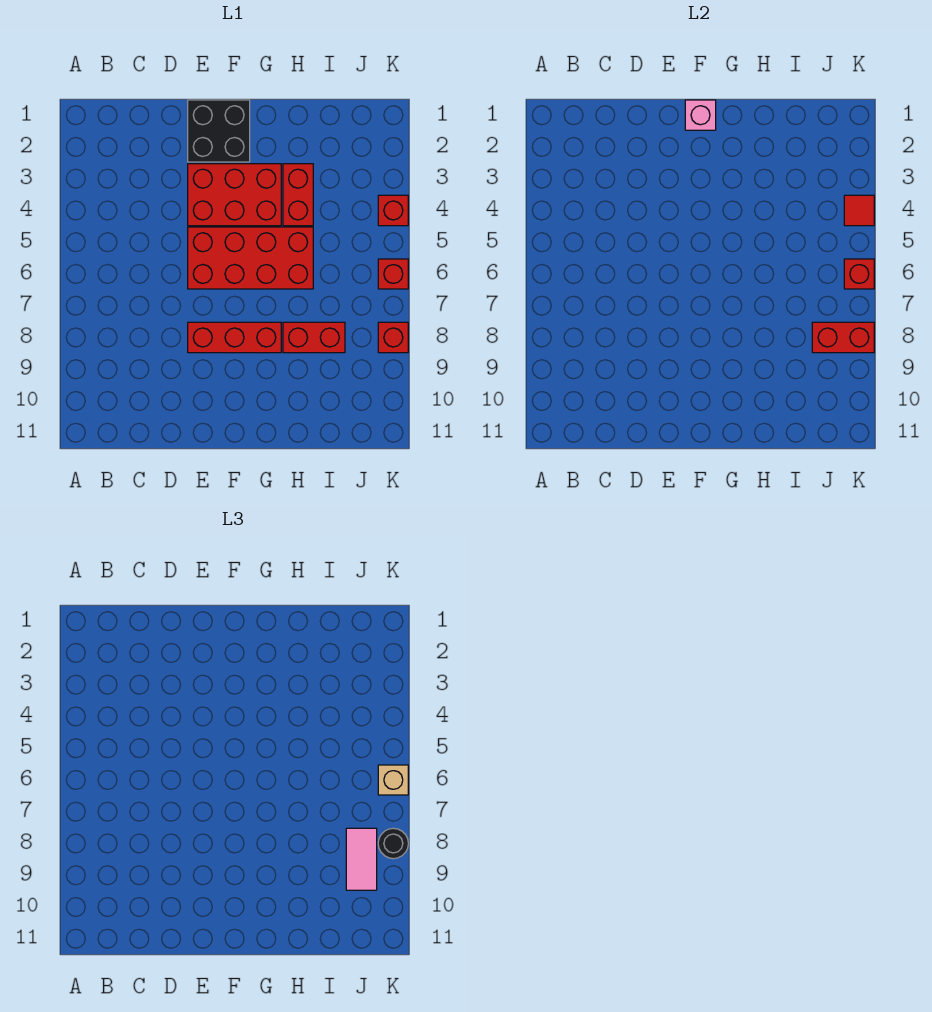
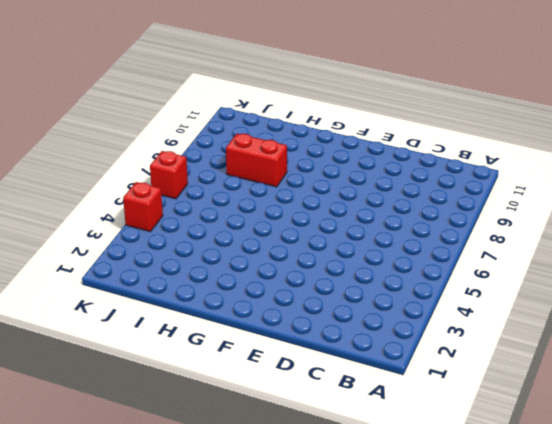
none -> black 2x2 brick [188,100,250,162]
none -> red 2x3 brick [188,164,281,226]
none -> red 2x4 brick [188,227,313,289]

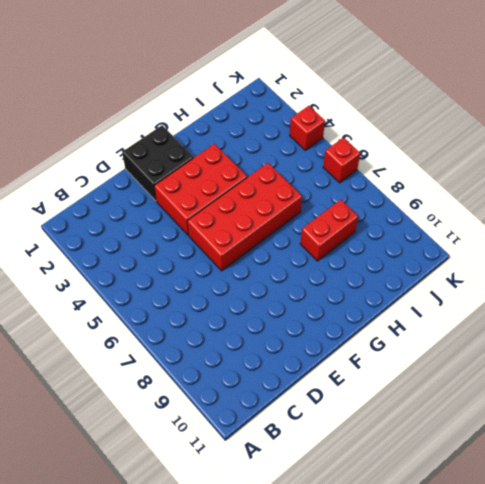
none -> red 1x3 brick [188,322,281,353]
none -> red 1x2 brick [283,164,313,226]
none -> red 1x1 brick [378,322,408,353]

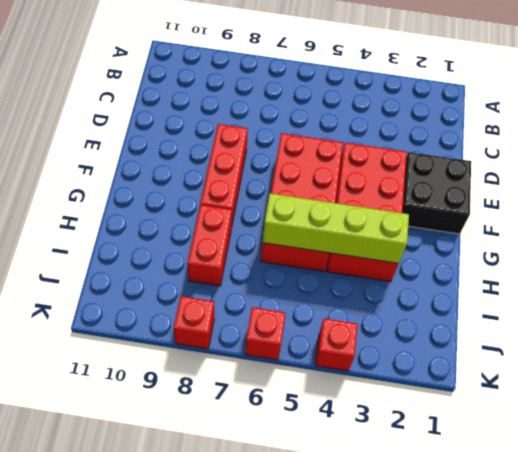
lime 1x4 brick [263,193,409,263] -> none
none -> pink 1x1 brick [685,100,716,130]
none -> red 1x2 brick [812,322,874,353]
none -> red 1x1 tile [844,195,874,226]

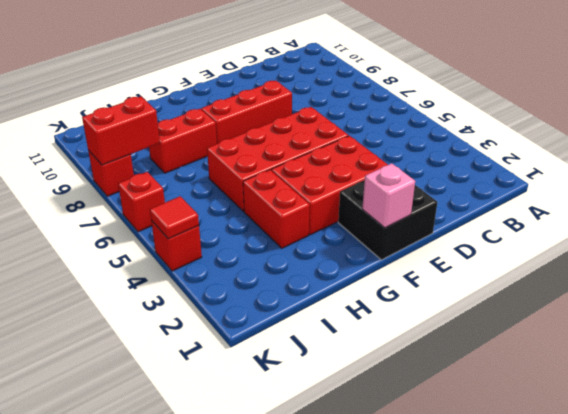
none -> red 1x1 brick [844,259,874,289]
none -> pink 1x2 tile [346,828,377,890]
none -> tan 1x1 brick [378,765,408,795]

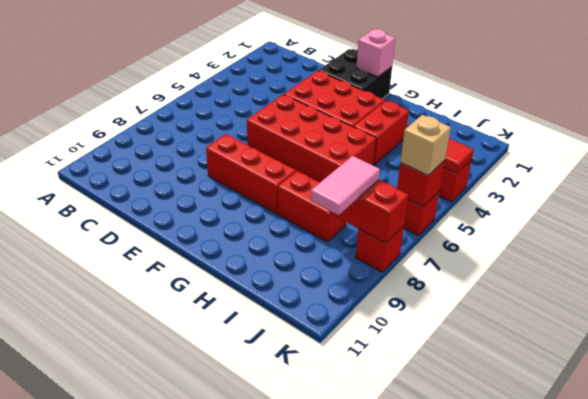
none -> black 1x1 round brick [378,828,408,859]

